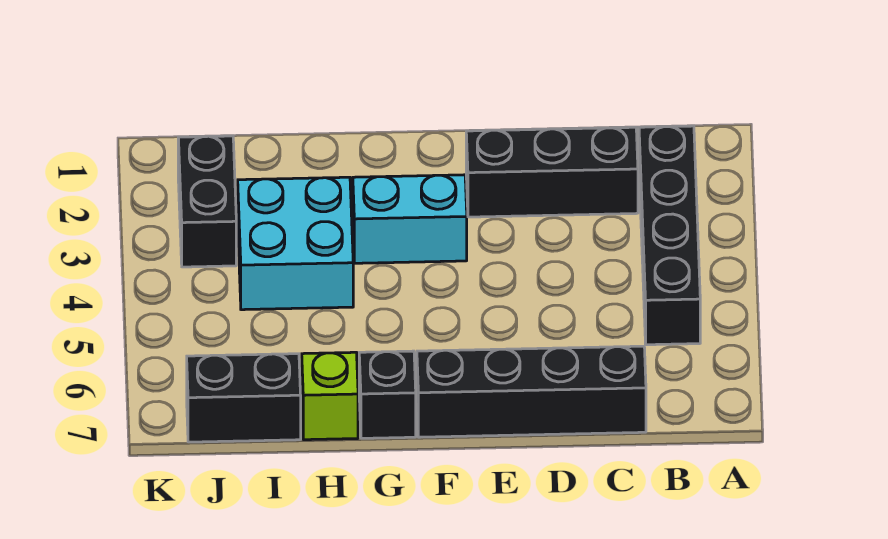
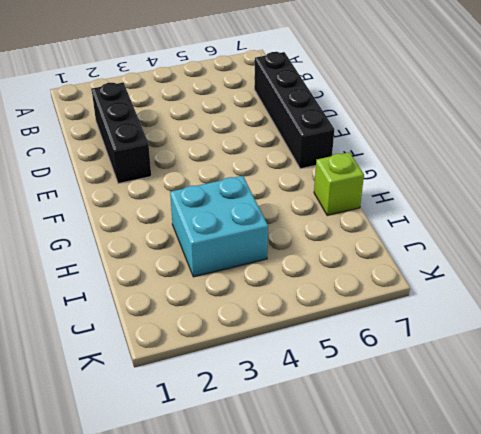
none -> black 1x4 brick [639,126,700,345]
none -> cyan 1x2 brick [353,175,467,263]

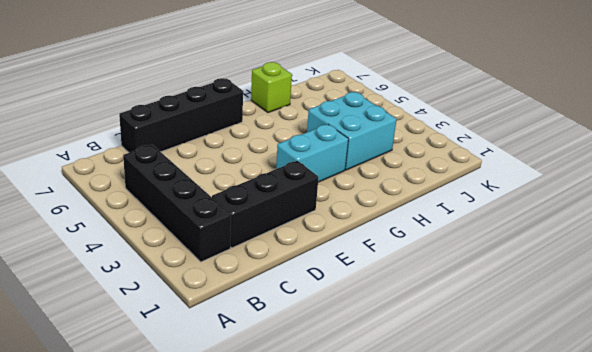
none -> black 1x1 brick [359,351,416,438]
none -> black 1x2 brick [187,354,301,442]

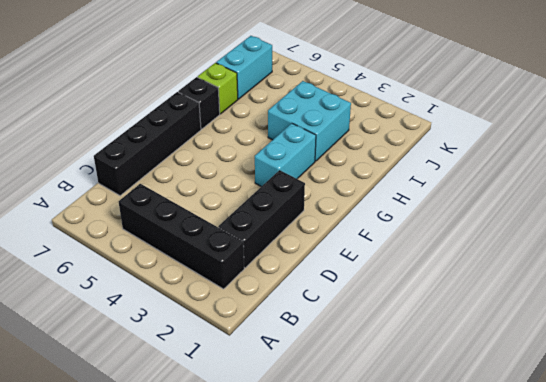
cyan 1x2 brick [216,36,272,99] -> black 1x2 brick [187,354,301,442]
none -> black 1x2 brick [178,136,236,267]

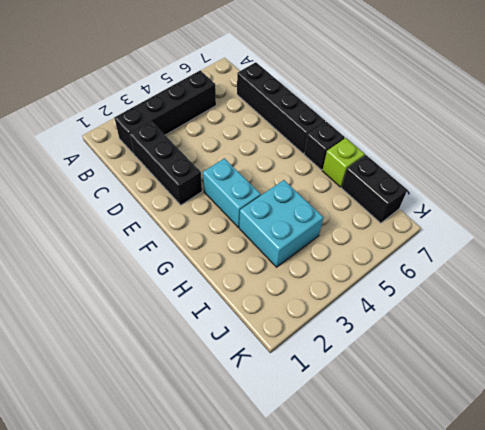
none -> black 1x2 brick [178,136,236,267]

